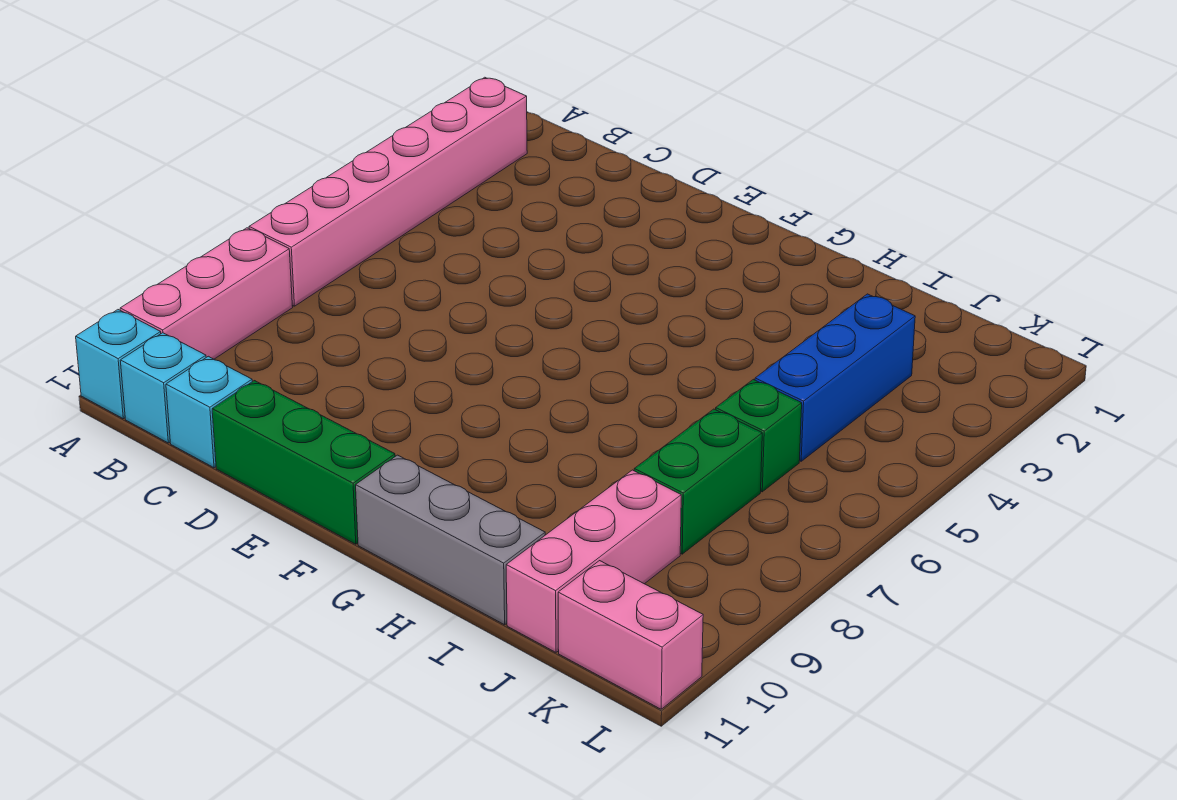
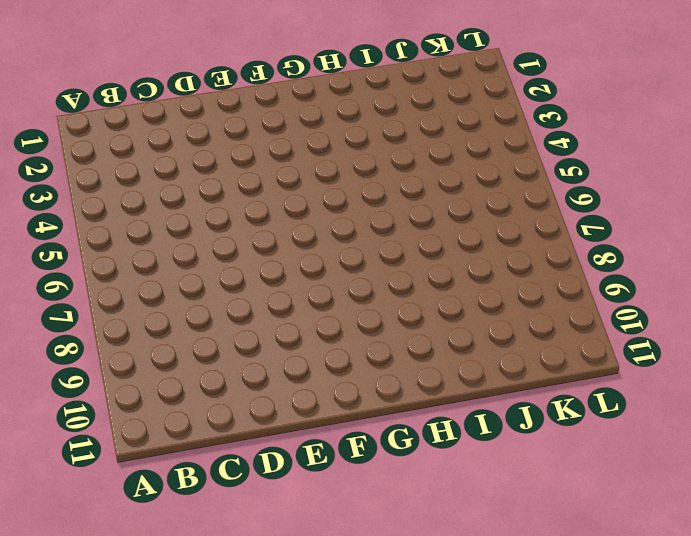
none -> pink 1x6 brick [249,77,527,306]
none -> pink 1x3 brick [120,228,293,359]
none -> cyan 1x1 brick [76,310,161,419]

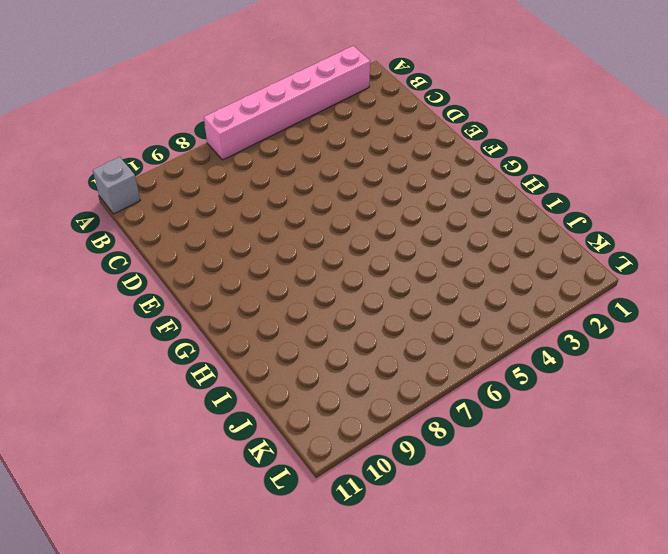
grey 1x1 brick [93,157,140,214] -> cyan 1x1 brick [76,310,161,419]
none -> pink 1x3 brick [120,228,293,359]
none -> cyan 1x1 brick [120,333,206,443]
none -> cyan 1x1 brick [166,356,252,468]

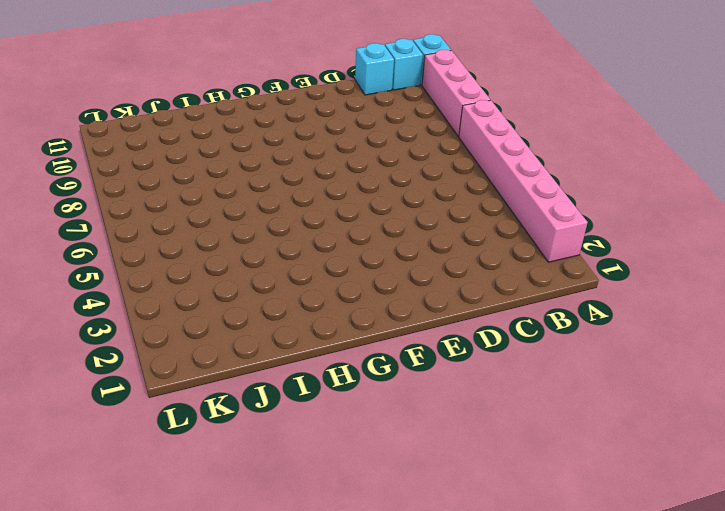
none -> green 1x3 brick [212,381,395,544]
none -> grey 1x3 brick [356,455,545,625]
none -> blue 1x3 brick [755,294,915,461]

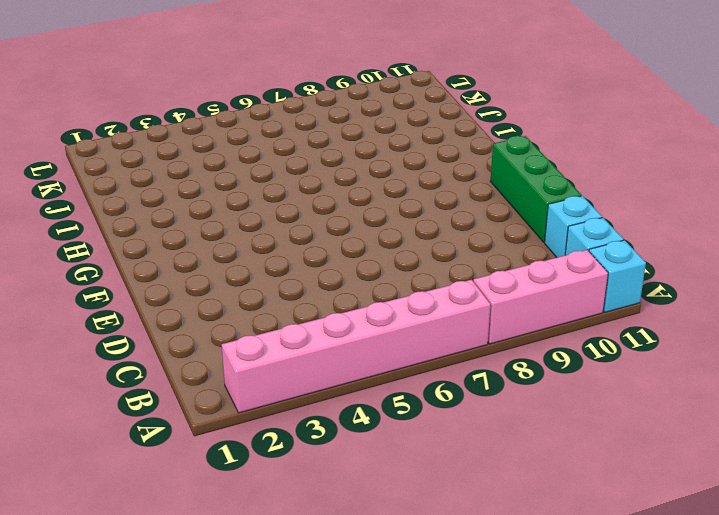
none -> grey 1x3 brick [356,455,545,625]
none -> blue 1x3 brick [755,294,915,461]
none -> green 1x1 brick [716,379,802,492]

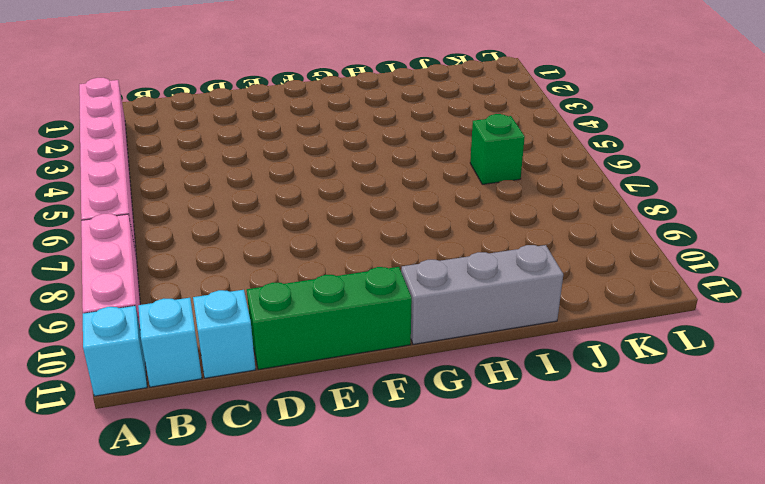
none -> blue 1x3 brick [755,294,915,461]
none -> green 1x2 brick [634,409,762,554]
none -> pink 1x3 brick [506,470,681,652]

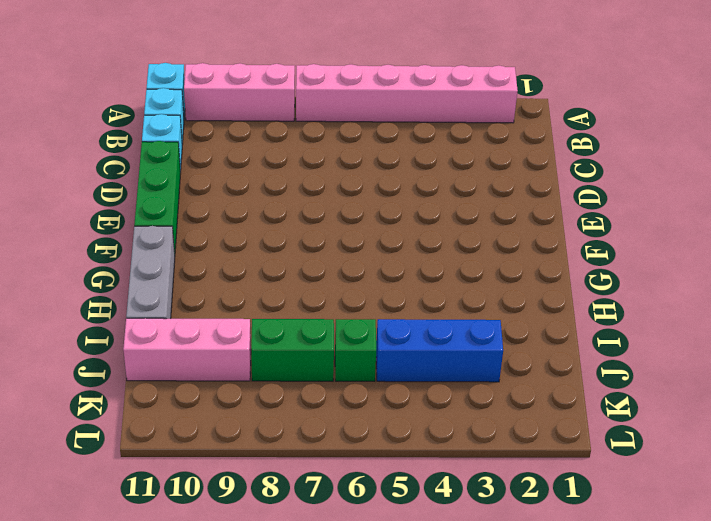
none -> pink 1x2 brick [558,561,703,709]

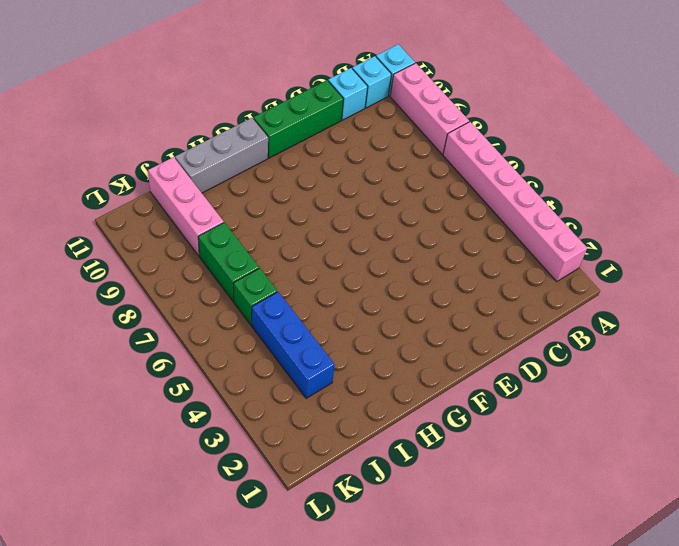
none -> pink 1x2 brick [558,561,703,709]

